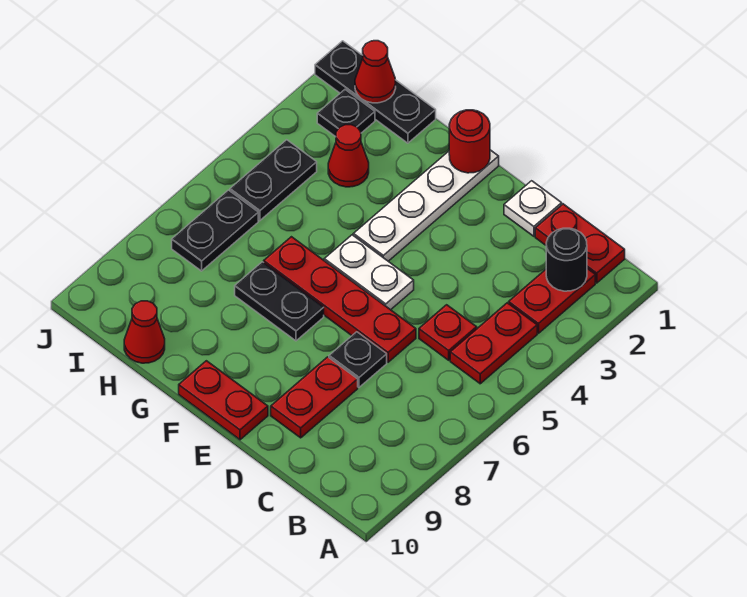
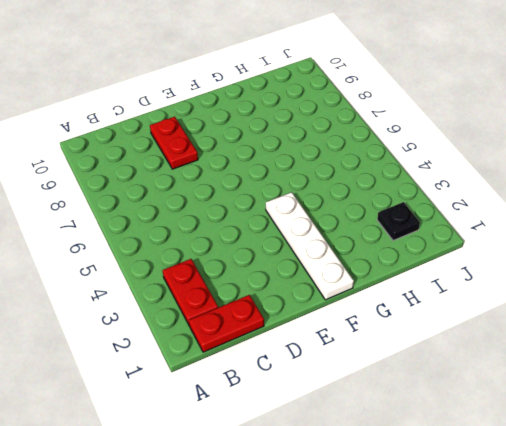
none -> red 1x2 plate [450,303,537,384]
none -> red 1x1 plate [419,305,477,360]
none -> white 1x1 plate [504,181,562,236]

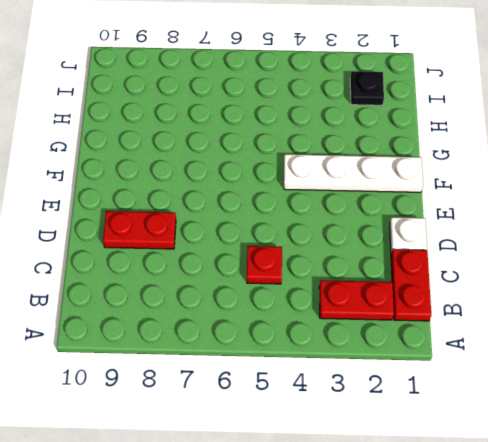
none -> red 1x2 plate [450,303,537,384]
none -> red 1x4 plate [264,237,416,362]
none -> black 1x1 plate [329,332,387,387]

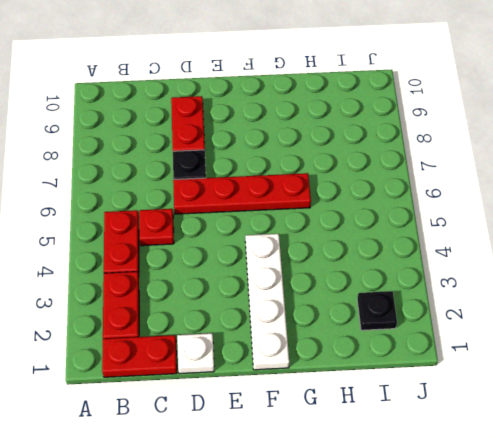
none -> white 1x2 plate [324,235,414,310]
none -> red 1x2 plate [179,361,268,440]
none -> black 1x2 plate [235,262,324,341]

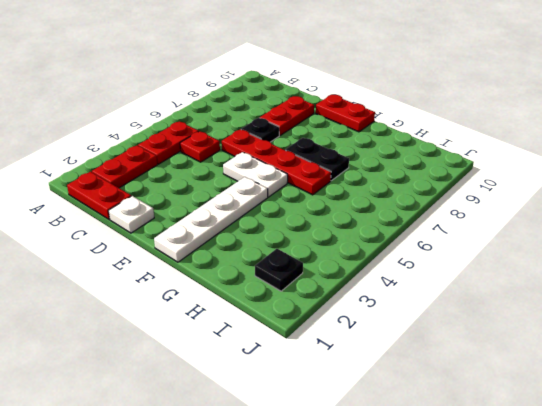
none -> black 1x3 plate [315,41,436,143]
none -> red 1x1 cone [328,125,369,187]
none -> red 1x1 cone [124,301,165,363]

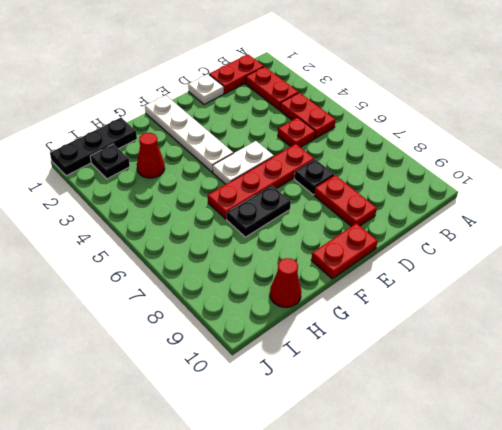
none -> black 1x2 plate [230,140,317,221]
none -> black 1x2 plate [172,190,258,271]
none -> black 1x1 round brick [546,228,587,291]

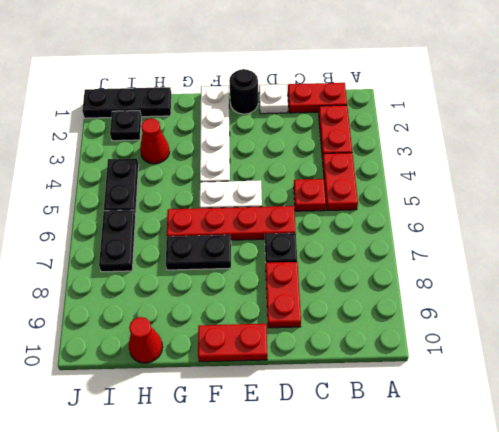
black 1x1 round brick [229,69,258,114] -> black 1x1 round brick moved to [546,228,587,291]
none -> red 1x1 round brick [449,110,490,173]
none -> red 1x1 cone [355,41,396,103]

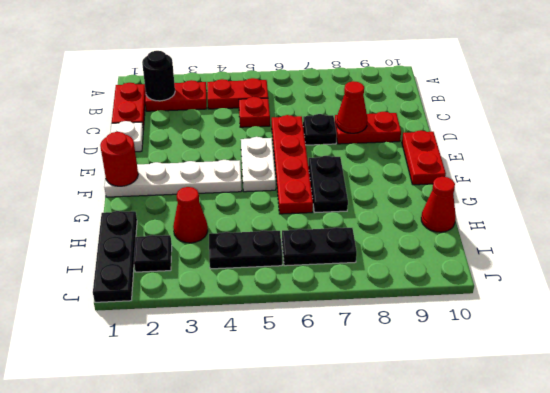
red 1x1 cone [337,81,367,133] -> red 1x1 cone moved to [355,41,396,103]

